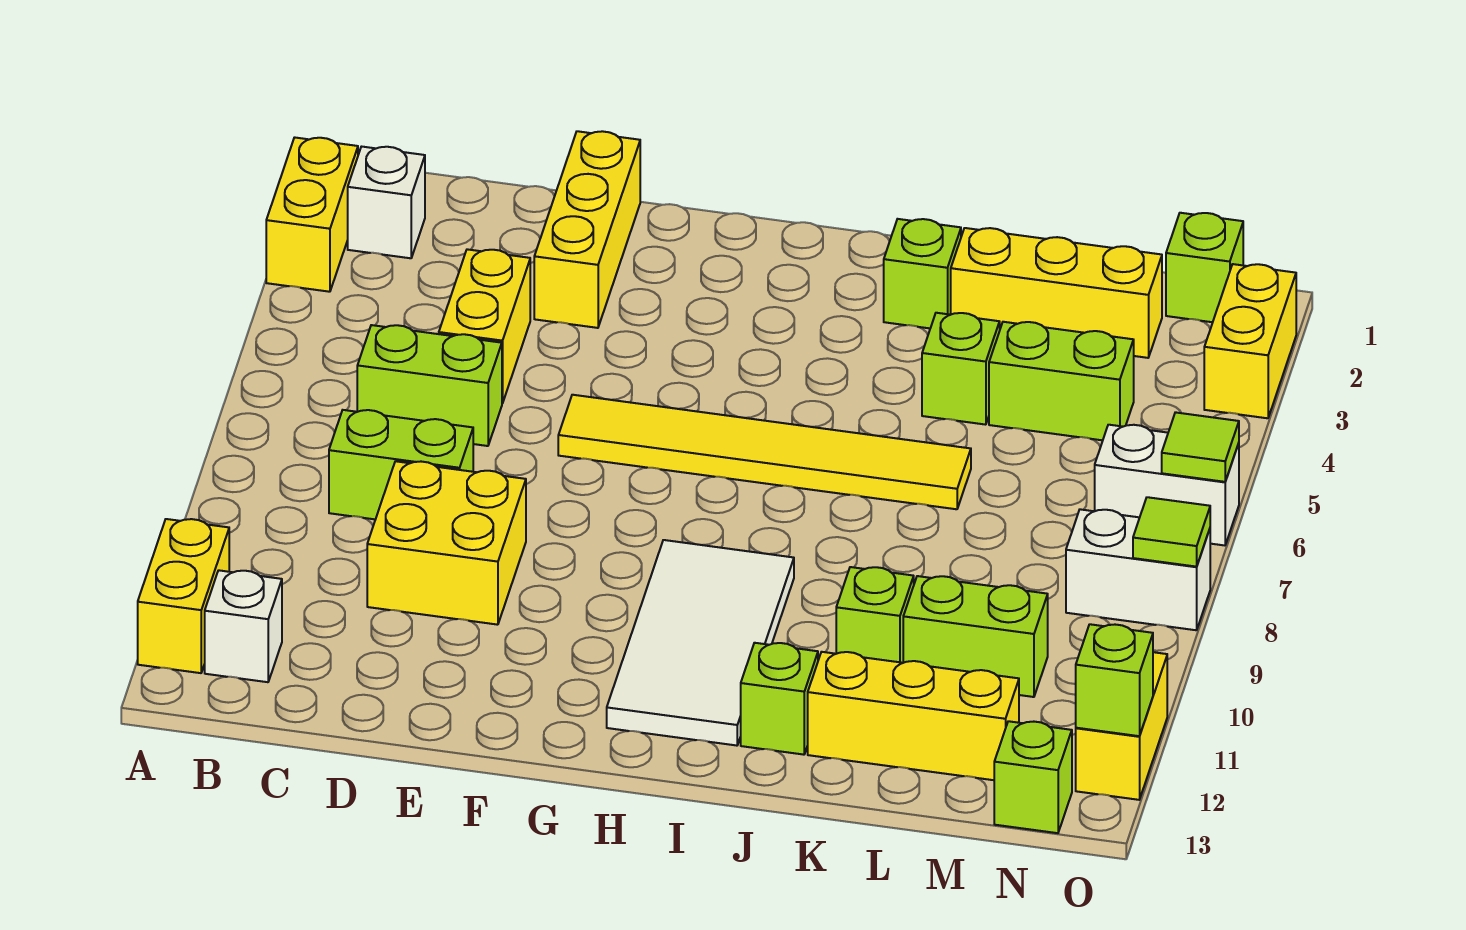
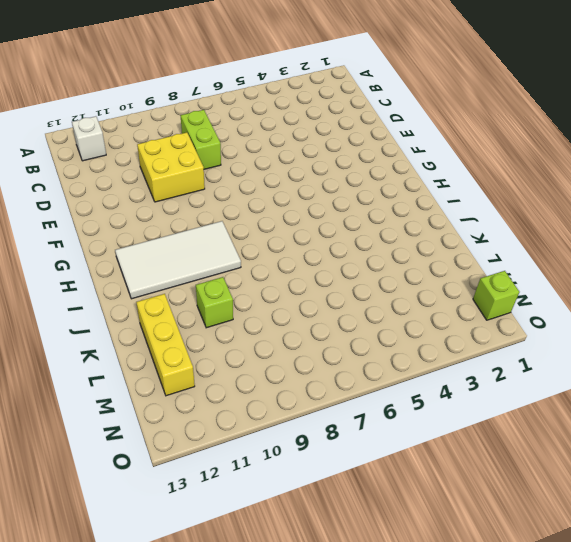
none -> yellow 1x2 brick [266,137,358,292]
none -> yellow 1x2 brick [138,519,229,673]
none -> white 1x1 brick [348,147,425,258]

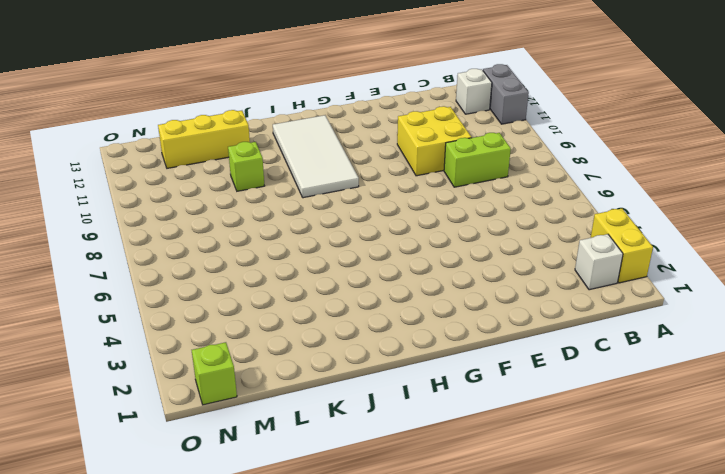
grey 1x2 brick [483,64,529,124] -> yellow 1x2 brick [138,519,229,673]
none -> lime 1x2 brick [357,325,502,446]
none -> yellow 1x2 brick [439,249,530,403]
none -> yellow 1x3 brick [534,131,640,328]

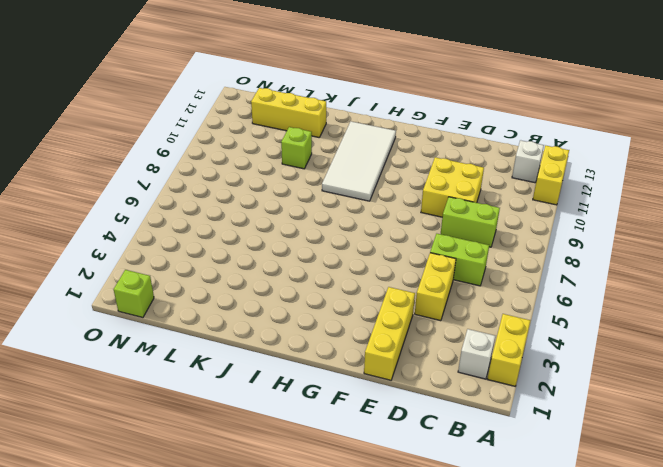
none -> yellow 1x6 tile [558,395,971,509]
none -> lime 1x1 brick [884,219,961,328]
none -> lime 1x1 brick [741,643,818,755]

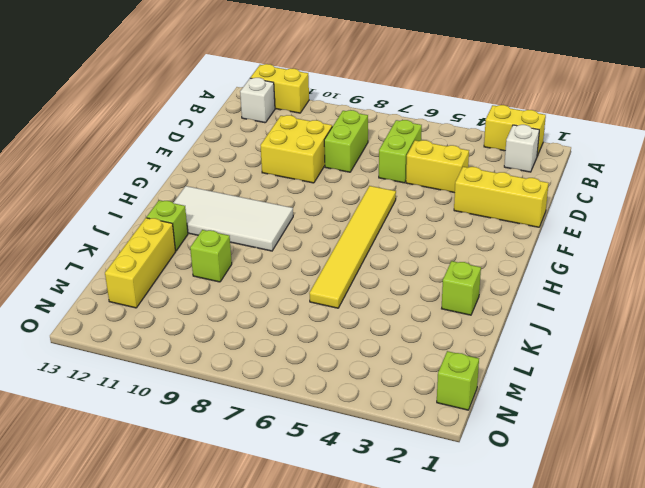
none -> yellow 1x3 brick [951,228,1162,358]
none -> lime 1x1 brick [922,313,1000,425]
none -> lime 1x2 brick [989,322,1134,440]

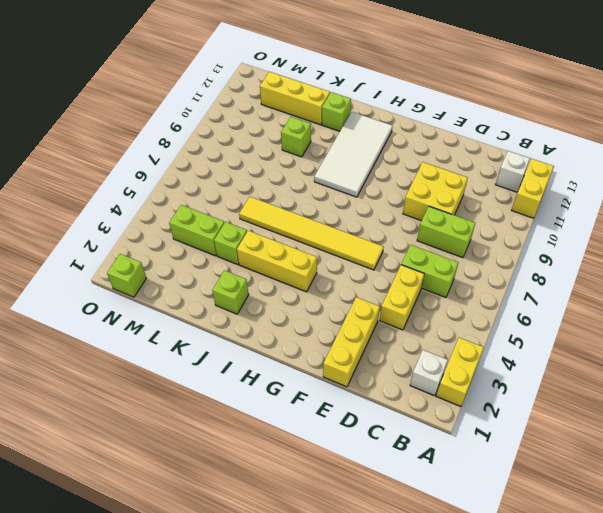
yellow 1x3 brick [237,231,317,292] -> yellow 1x3 brick moved to [951,228,1162,358]
none -> lime 1x2 brick [903,576,1048,697]
none -> white 1x2 brick [1095,425,1239,545]
none -> white 1x2 brick [1066,509,1210,630]

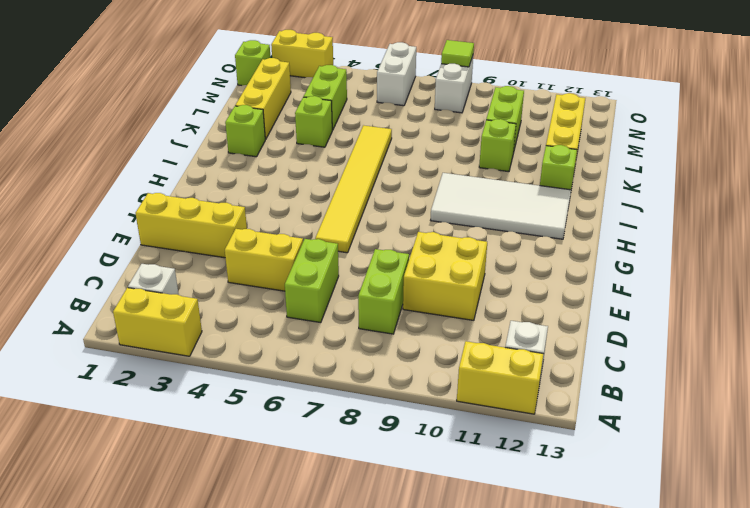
none -> lime 1x1 brick [994,721,1072,833]
none -> yellow 1x2 brick [1076,652,1167,800]
none -> lime 1x1 tile [1162,412,1239,482]

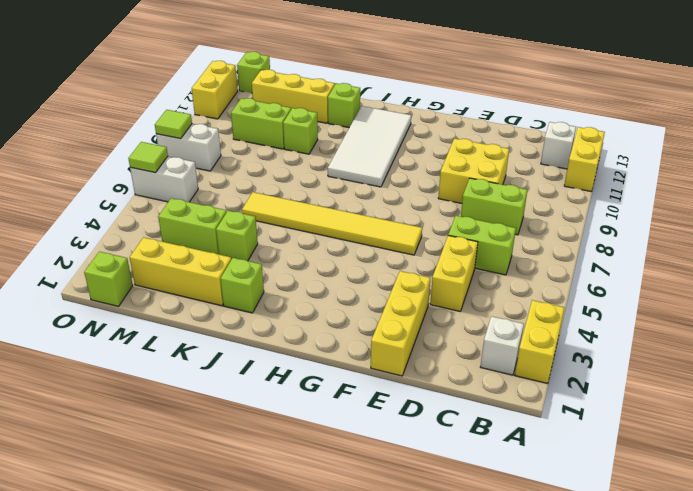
none -> yellow 1x2 brick [1204,264,1296,418]
none -> lime 1x1 brick [1076,624,1153,736]

